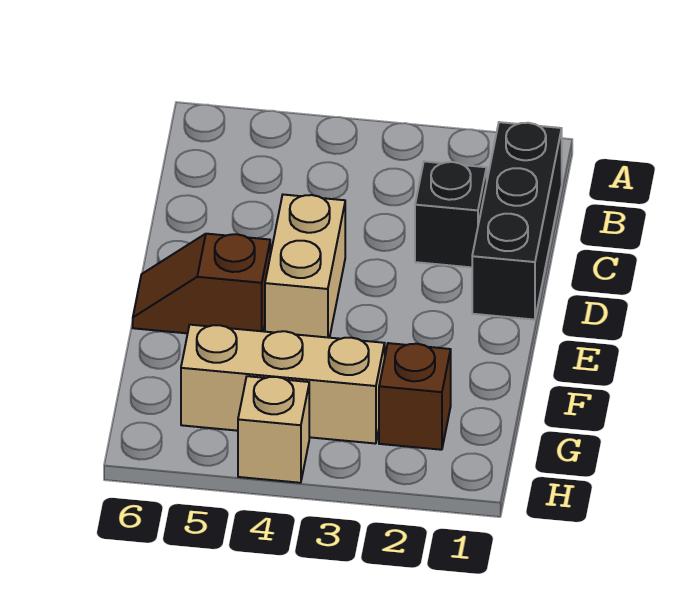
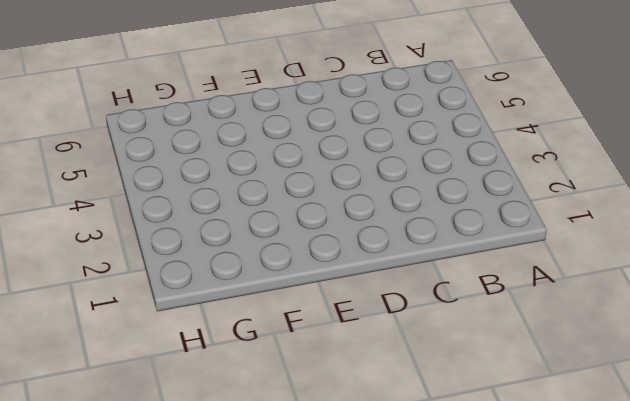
none -> black 1x3 brick [472,122,562,320]
none -> black 1x1 brick [415,161,487,267]

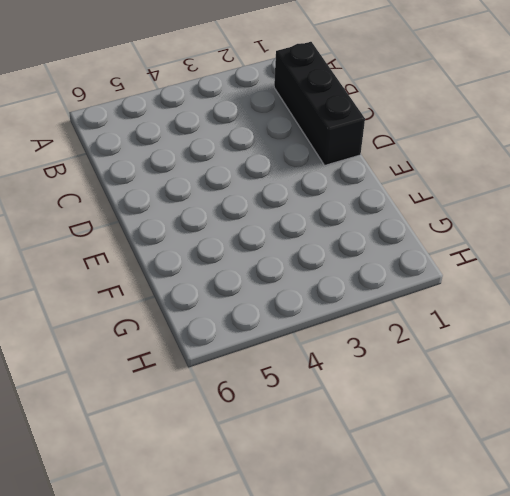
none -> black 1x1 brick [415,161,487,267]
none -> tan 1x2 brick [265,195,345,338]

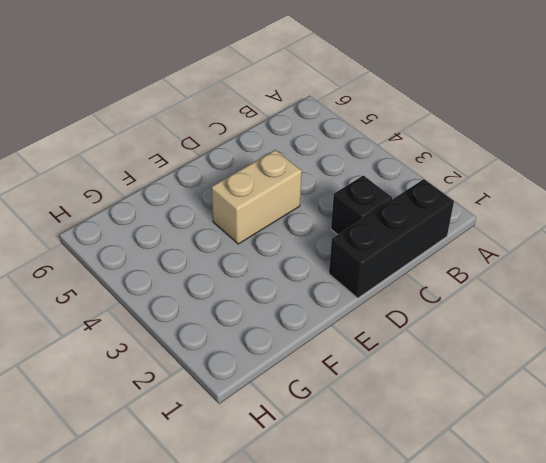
none -> brown 1x2 slope [133,234,270,333]
none -> brown 1x1 brick [379,343,451,450]

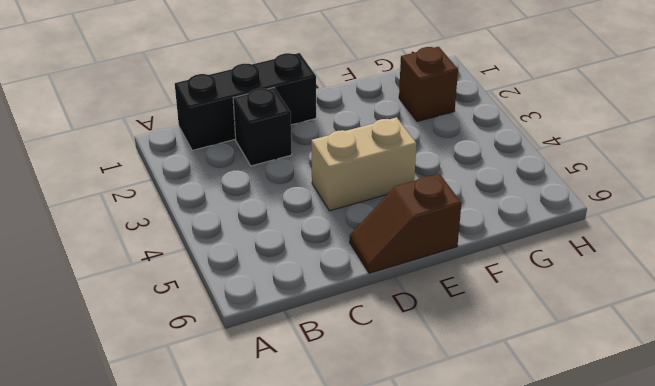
brown 1x2 slope [350,174,461,273] -> brown 1x2 slope turned to [133,234,270,333]
none -> tan 1x3 brick [181,325,385,444]
none -> tan 1x1 brick [238,376,309,483]

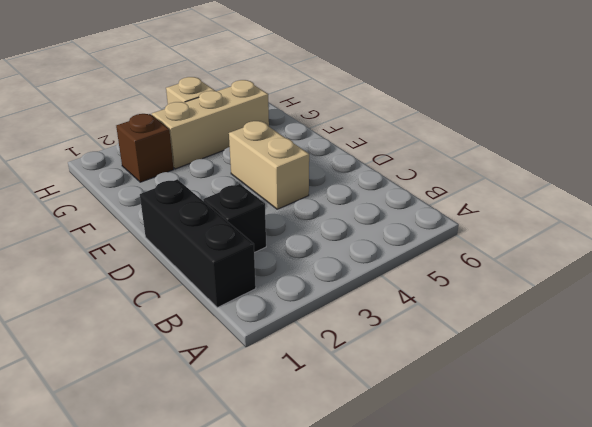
none -> brown 1x2 slope [133,234,270,333]

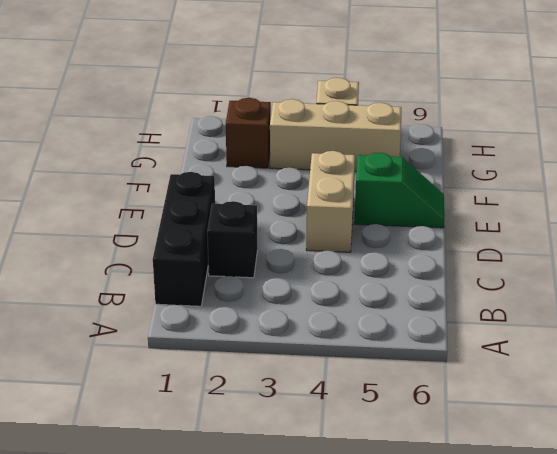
green 1x2 slope [354,152,444,228] -> brown 1x2 slope [133,234,270,333]

